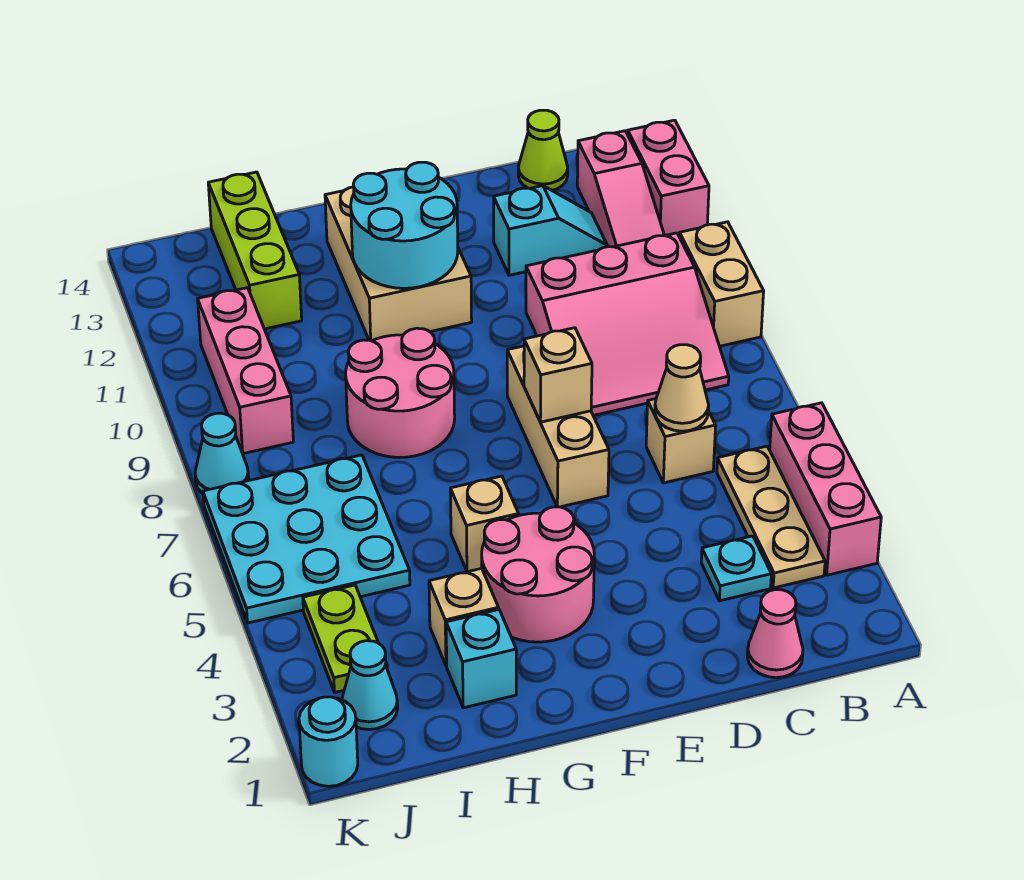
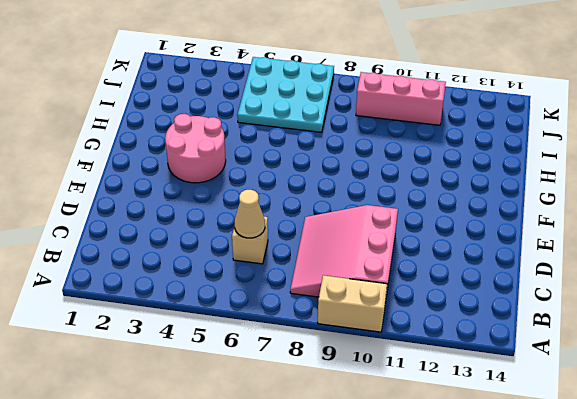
none -> pink 1x3 brick [770,403,881,575]
none -> pink 1x2 brick [628,120,709,236]
none -> tan 1x3 plate [717,446,825,588]

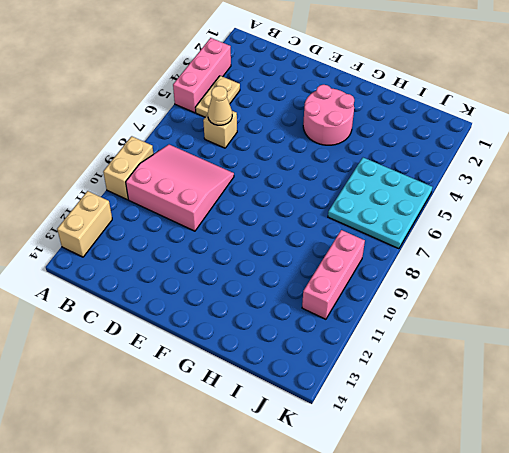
tan 1x2 brick [57,191,112,257] -> pink 1x2 brick [628,120,709,236]
tan 1x2 plate [195,76,240,117] -> tan 1x3 plate [717,446,825,588]
none -> pink 1x3 slope [577,131,665,247]
none -> pink 1x1 cone [747,590,803,678]
none -> cyan 1x1 plate [701,536,771,601]

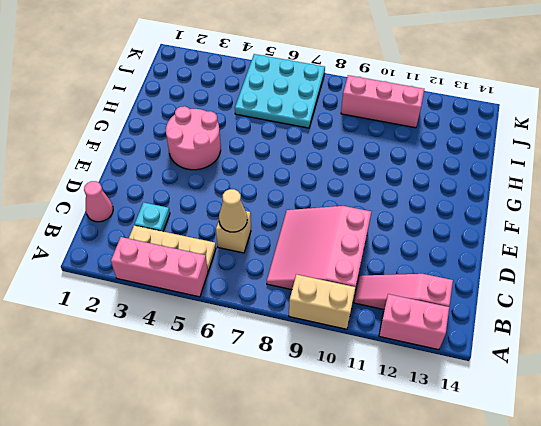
none -> cyan 1x2 slope [494,186,607,275]
none -> lime 1x1 cone [518,110,568,190]
none -> tan 1x3 brick [507,346,609,507]

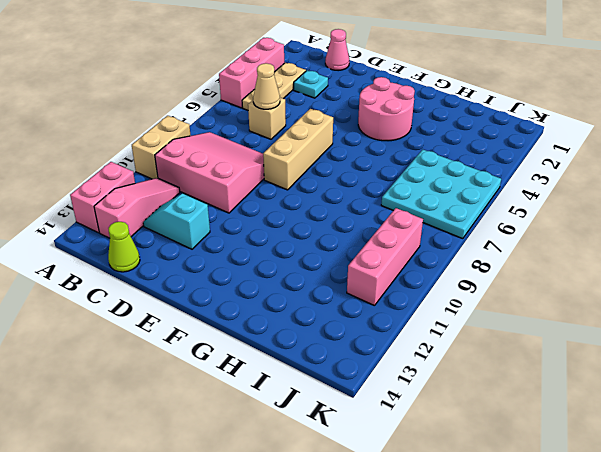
none -> tan 2x3 brick [325,187,472,341]
none -> tan 1x1 brick [450,476,519,572]
none -> pink 2x2 round brick [346,328,455,458]

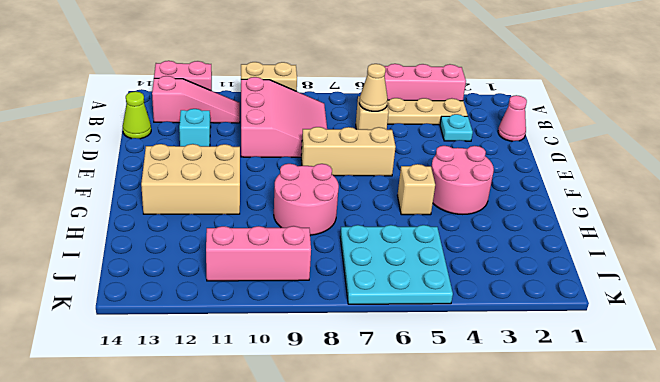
none -> cyan 1x1 brick [446,610,516,708]
none -> tan 1x1 brick [429,568,499,666]
none -> lime 1x3 brick [208,172,302,329]

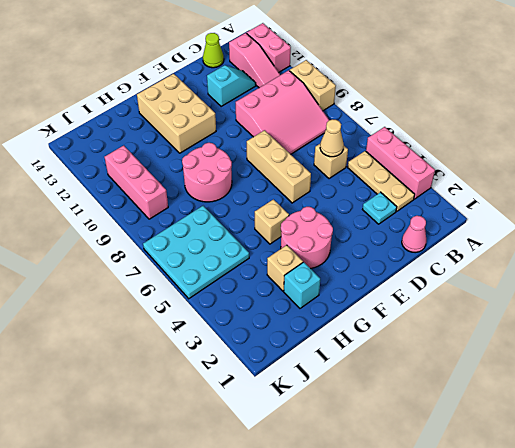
none -> lime 1x3 brick [208,172,302,329]
none -> cyan 1x1 cone [342,641,398,730]
none -> lime 1x2 plate [303,585,387,692]

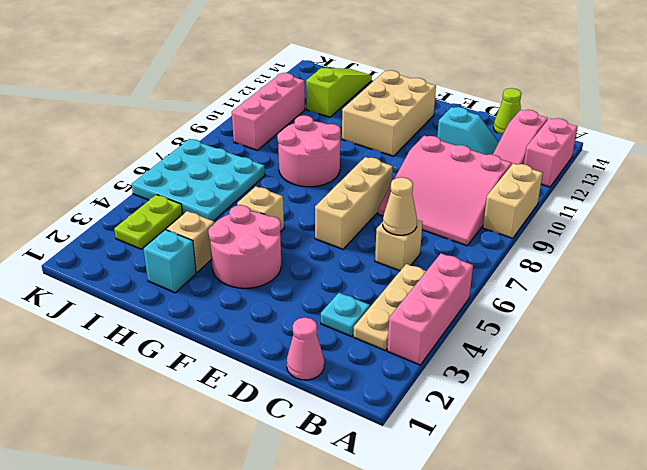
lime 1x3 slope [306,68,372,117] -> lime 1x3 brick [208,172,302,329]
none -> cyan 1x1 cone [342,641,398,730]
none -> cyan 1x1 round brick [299,697,358,786]
none -> cyan 1x1 cone [195,413,249,493]

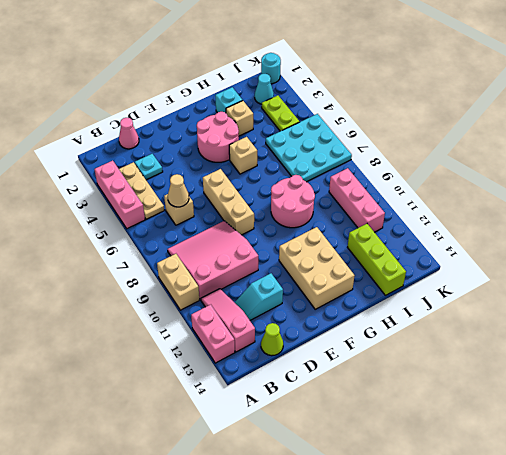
none -> cyan 1x1 cone [195,413,249,493]
none -> tan 1x1 brick [524,328,592,422]
none -> cyan 2x2 round brick [351,162,458,288]

